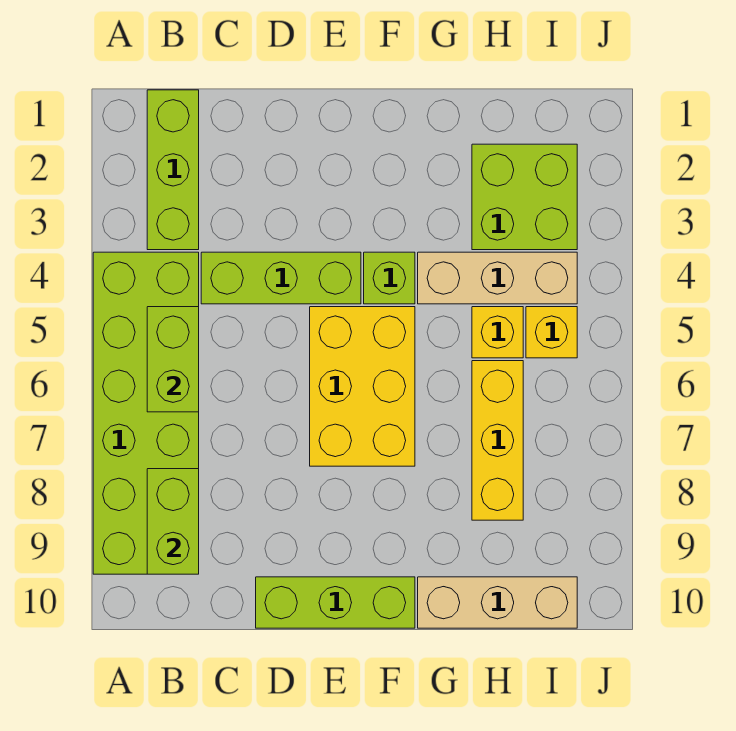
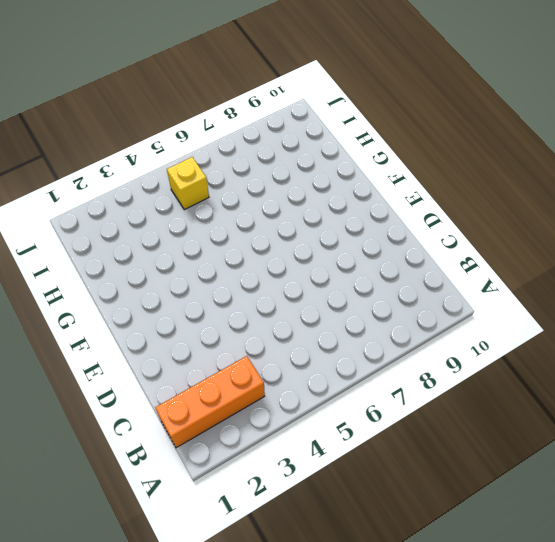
orange 1x3 brick [155,356,265,448] -> lime 1x3 brick [147,90,199,250]
none -> lime 2x6 brick [93,252,199,574]
none -> lime 1x3 brick [201,252,361,304]
none -> lime 1x3 brick [256,577,415,628]

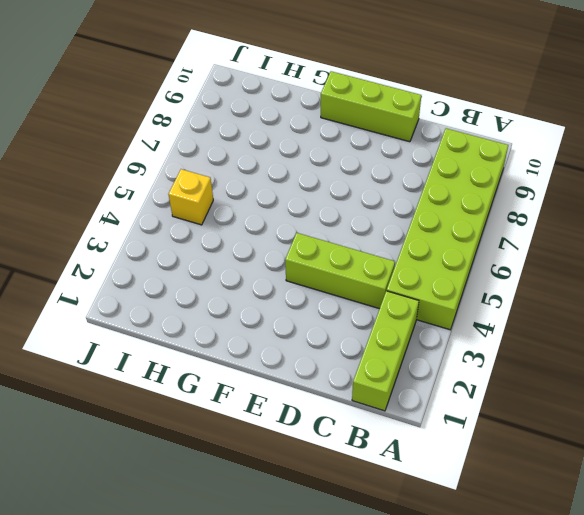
none -> yellow 2x3 brick [310,307,415,466]
none -> lime 1x1 brick [364,252,415,304]
none -> tan 1x3 brick [418,252,577,304]

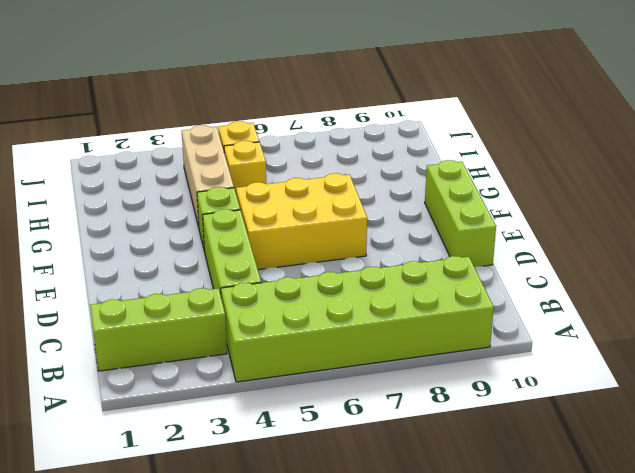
none -> tan 1x3 brick [418,577,577,628]
none -> lime 2x2 brick [472,144,577,250]
none -> yellow 1x3 brick [472,361,523,520]

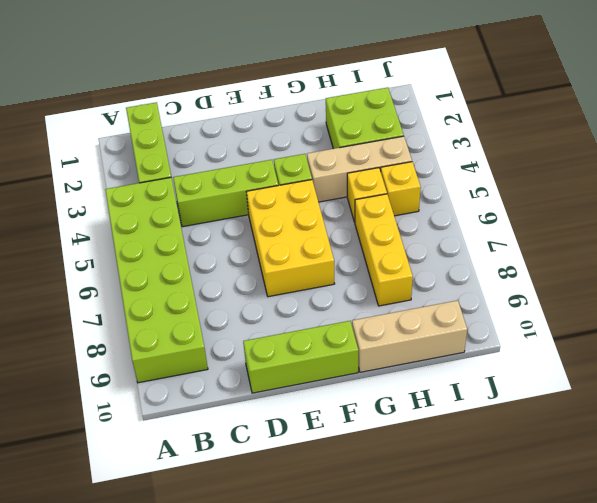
none -> lime 1x2 brick [147,307,199,412]
none -> lime 1x2 brick [147,469,199,574]

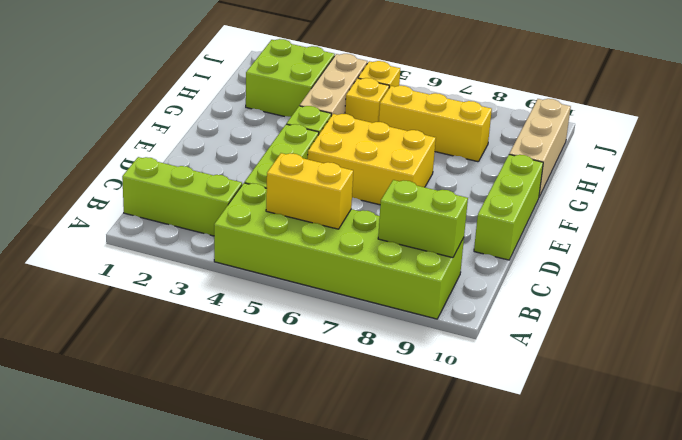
yellow 1x2 brick [266,153,353,229] -> lime 1x2 brick [147,307,199,412]

